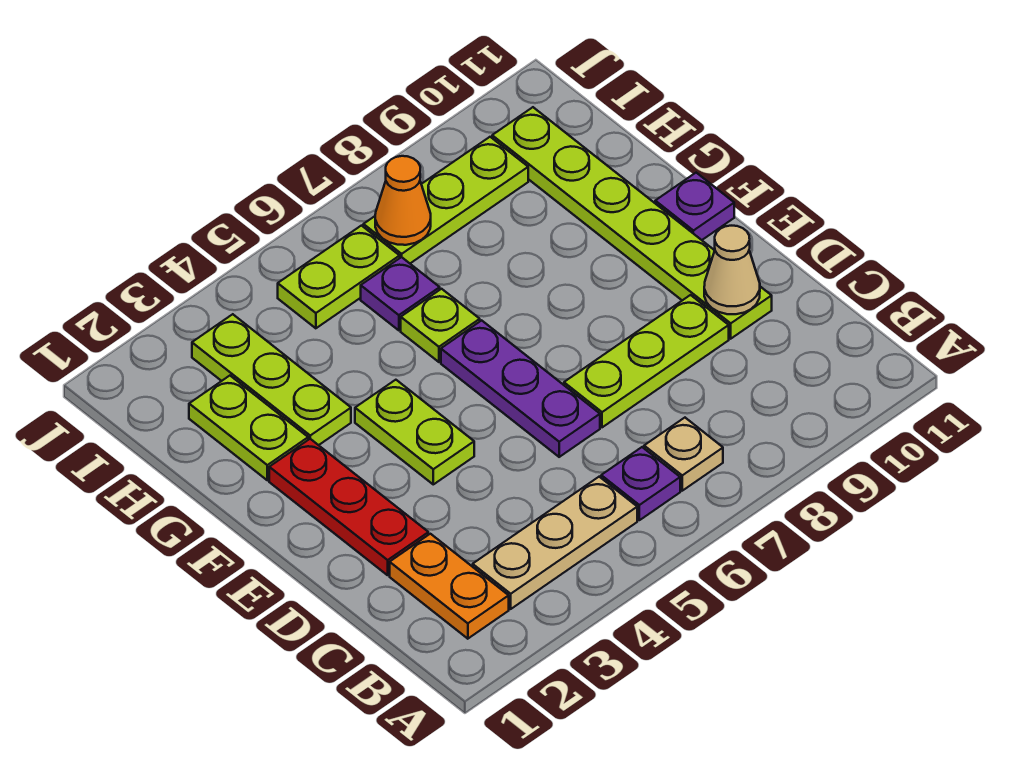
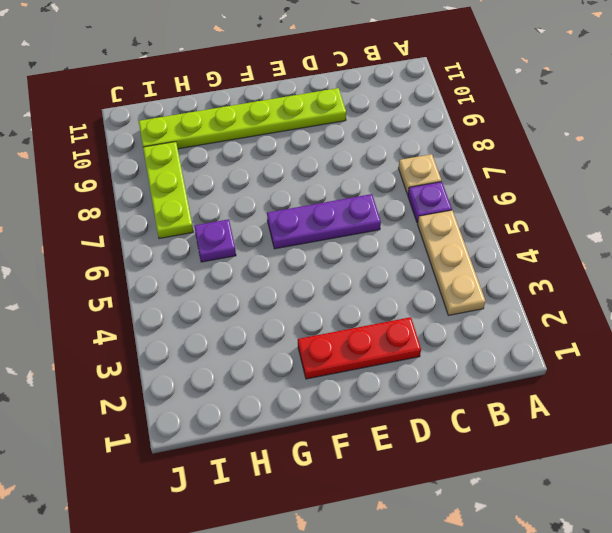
none -> orange 1x2 plate [390,534,509,639]
none -> lime 1x3 plate [564,295,729,427]
none -> lime 1x2 plate [355,380,474,484]

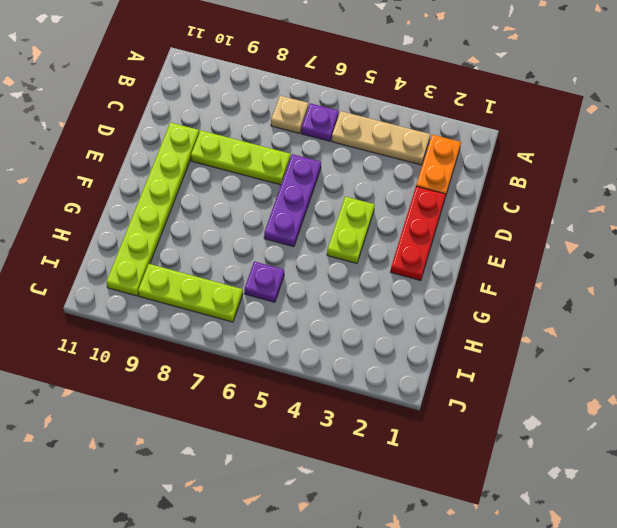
none -> purple 1x1 plate [655,173,734,240]
none -> lime 1x2 plate [189,376,308,480]
none -> lime 1x3 plate [192,314,351,445]

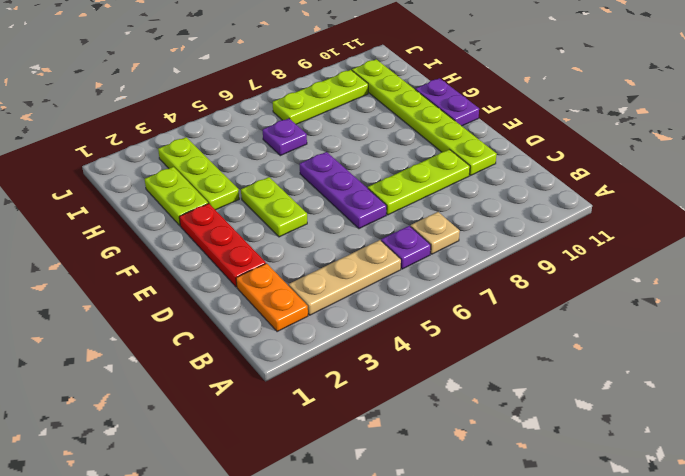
purple 1x2 plate [415,78,479,126] -> purple 1x1 plate [655,173,734,240]
none -> lime 1x1 plate [401,289,480,362]
none -> lime 1x2 plate [278,226,400,328]
none -> tan 1x1 cone [704,226,760,314]

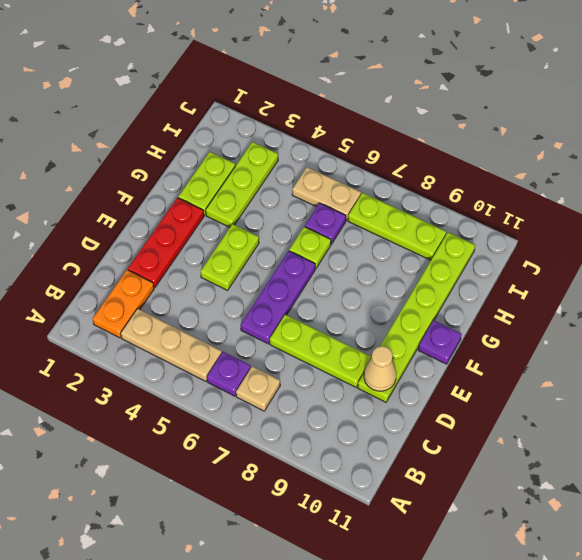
tan 1x2 plate [292,167,361,221] -> lime 1x2 plate [278,226,400,328]
none -> orange 1x1 cone [375,156,431,245]

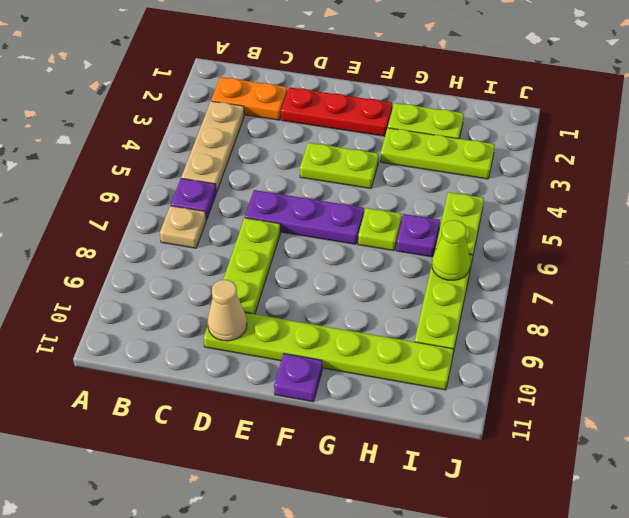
lime 1x1 cone [432,220,470,280] -> orange 1x1 cone [375,156,431,245]

